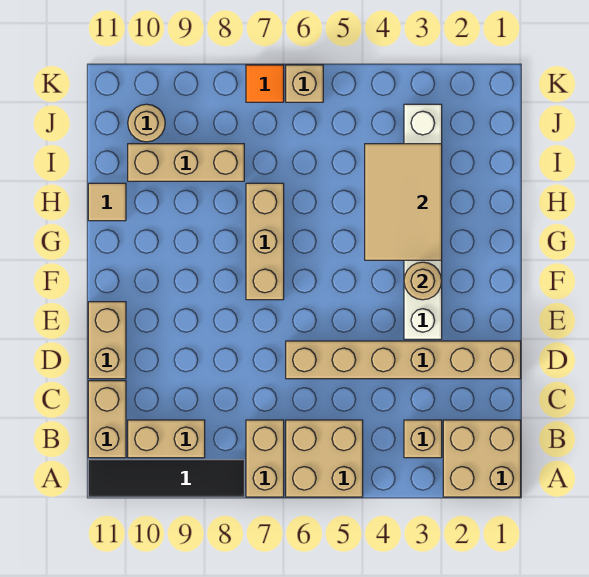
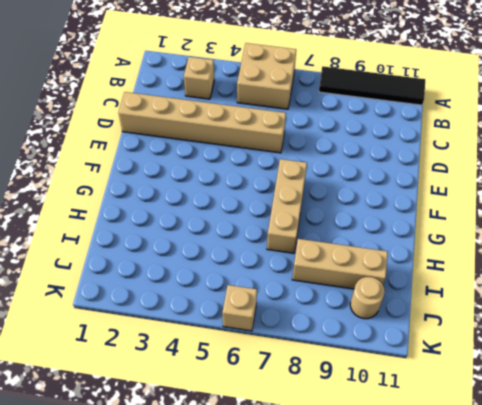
none -> tan 2x2 brick [443,420,521,497]
none -> tan 1x2 brick [246,420,284,497]
none -> tan 1x2 brick [128,420,205,458]

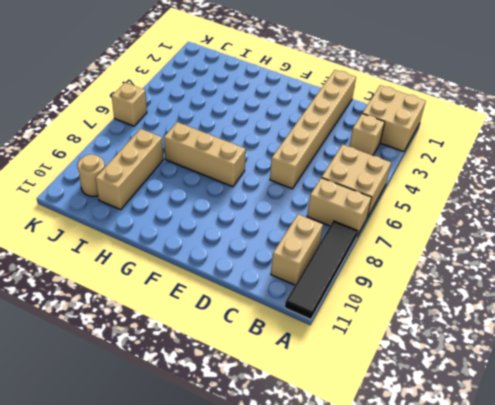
none -> tan 1x2 brick [88,381,126,458]
none -> tan 1x2 brick [88,302,126,379]
none -> white 1x6 brick [404,104,442,339]

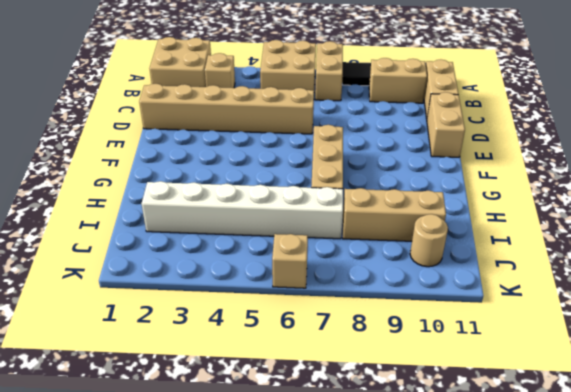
white 1x6 brick [141,181,343,239] -> white 1x6 brick turned to [404,104,442,339]
none -> tan 1x1 tile [88,183,126,221]
none -> orange 1x1 tile [246,65,284,102]
none -> tan 1x1 round brick [404,262,442,300]

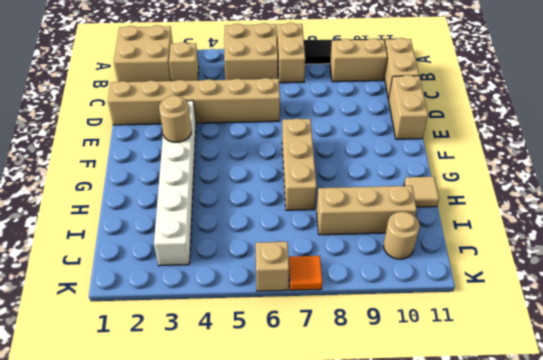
none -> tan 2x3 tile [365,144,442,260]

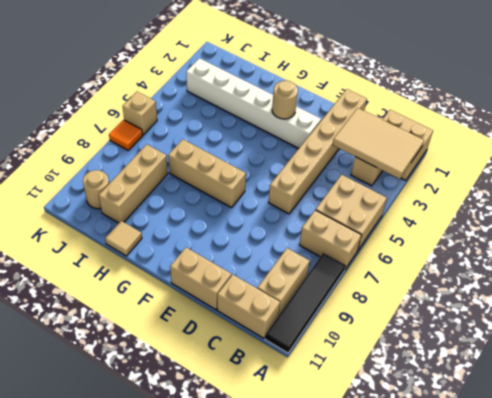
tan 2x3 tile [332,108,424,179] -> tan 2x3 tile moved to [365,144,442,260]

